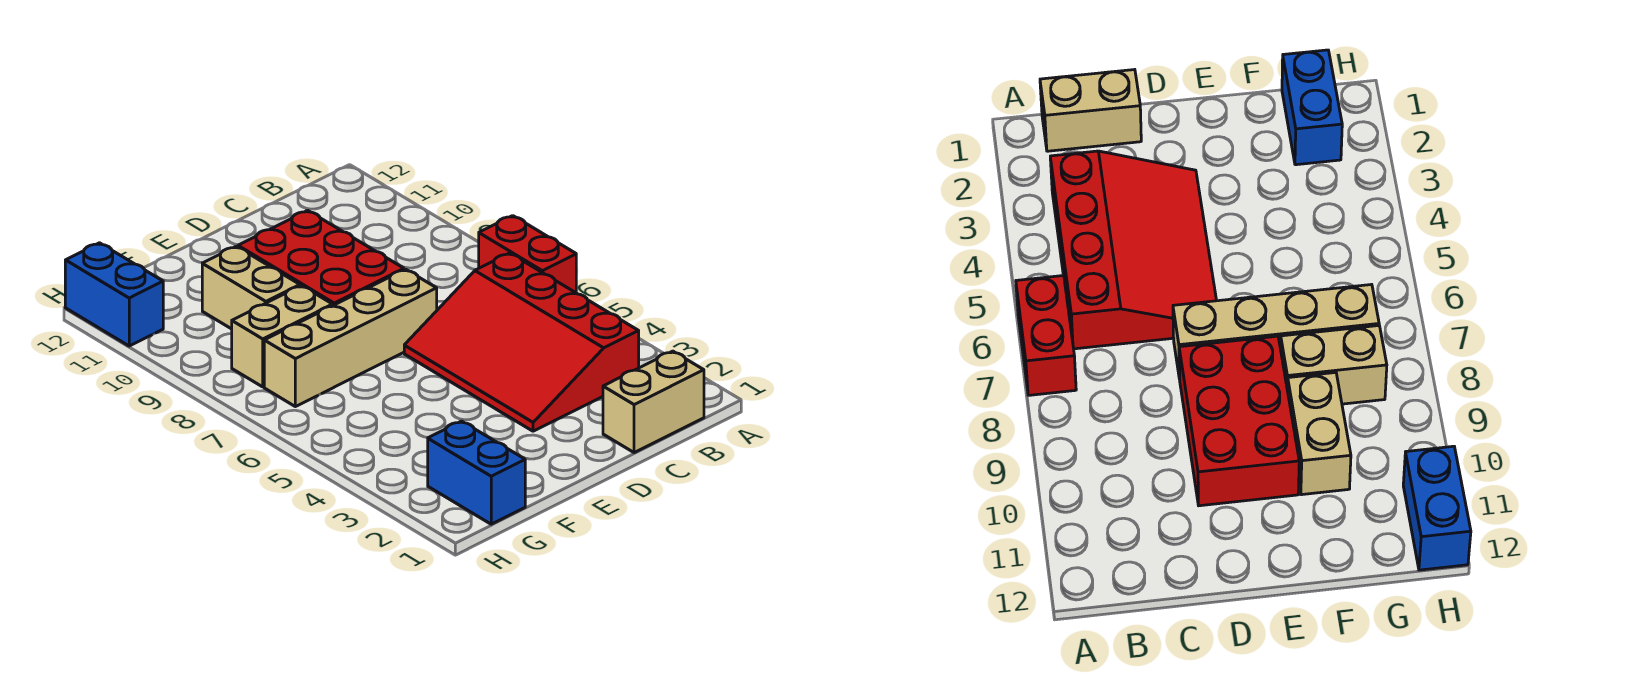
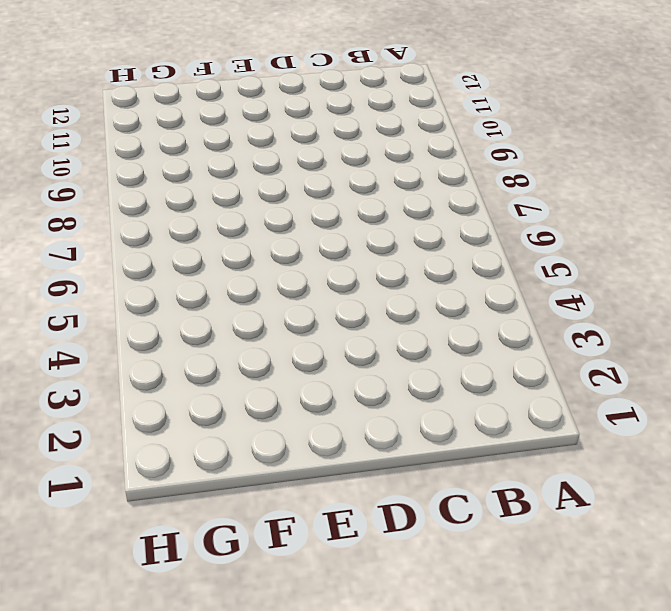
none -> red 1x2 brick [479,216,576,293]
none -> tan 1x2 brick [603,351,704,453]

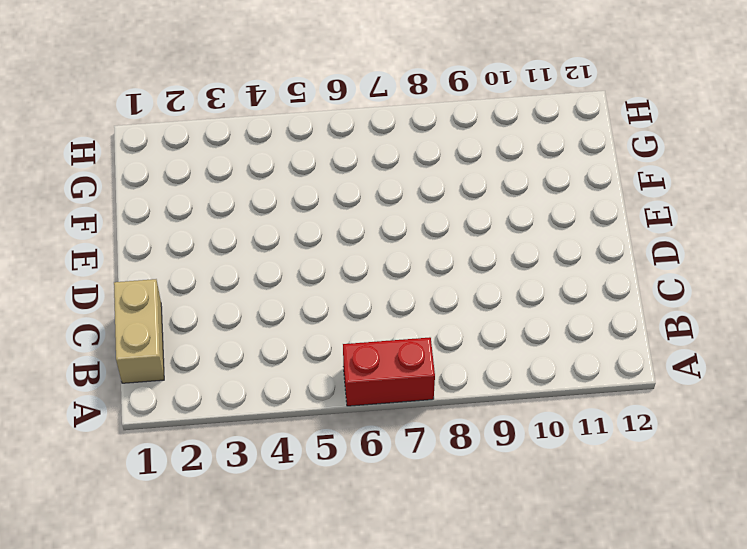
none -> red 3x4 slope [404,253,639,431]
none -> tan 1x4 brick [264,269,437,407]

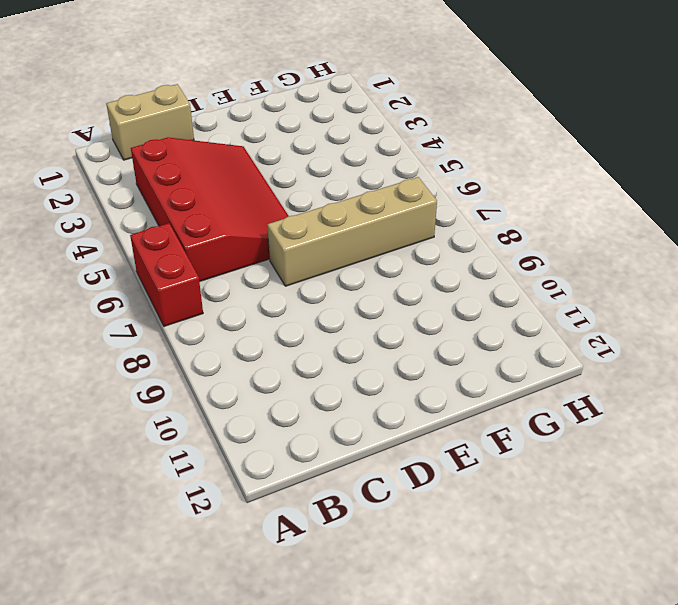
none -> red 2x3 brick [238,210,404,305]
none -> tan 1x2 brick [232,286,333,387]

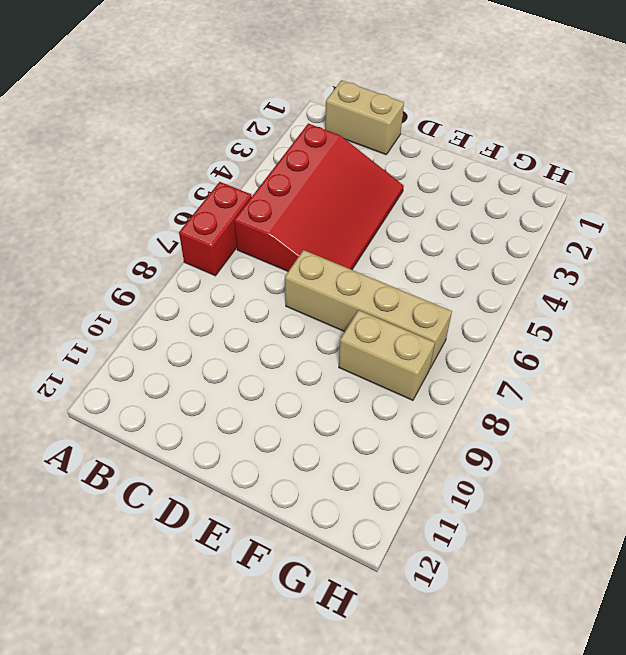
none -> red 2x3 brick [238,210,404,305]
none -> tan 1x2 brick [202,246,300,329]

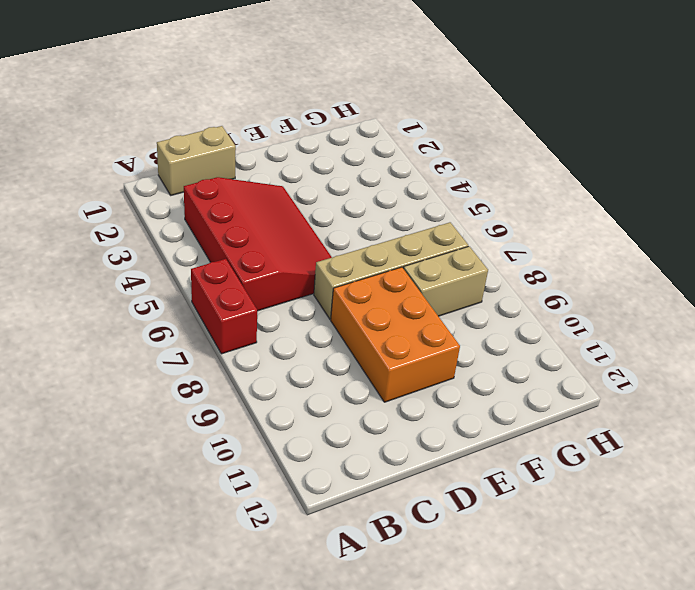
orange 2x3 brick [331,267,460,402] -> red 2x3 brick [238,210,404,305]
none -> tan 1x2 brick [202,246,300,329]
none -> blue 1x2 brick [428,421,525,524]

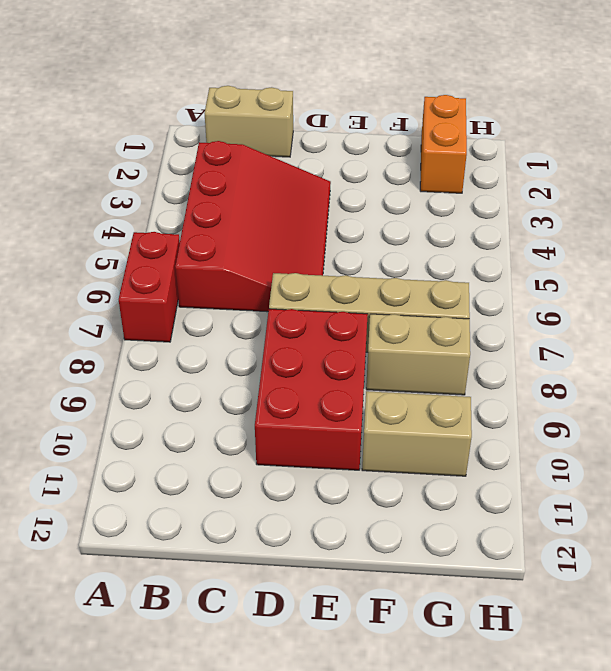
tan 1x2 brick [362,391,472,476] -> tan 1x2 brick turned to [202,246,300,329]
orange 1x2 brick [420,95,467,193] -> blue 1x2 brick [428,421,525,524]
none -> blue 1x2 brick [65,243,163,346]

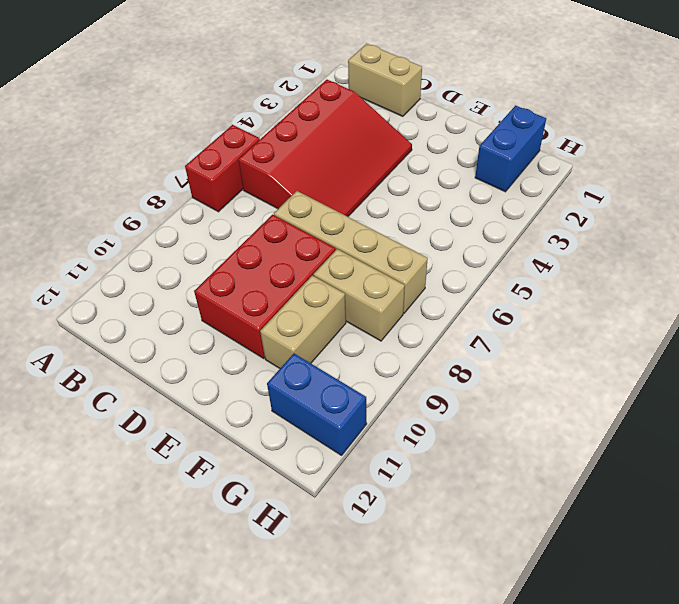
blue 1x2 brick [267,354,367,455] -> blue 1x2 brick turned to [65,243,163,346]

